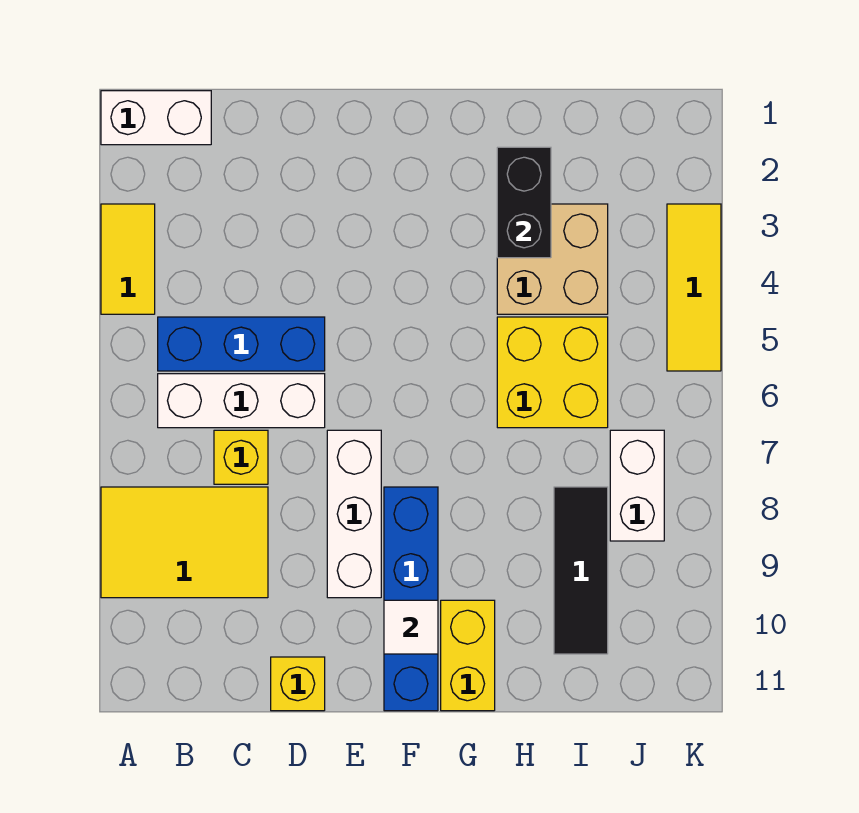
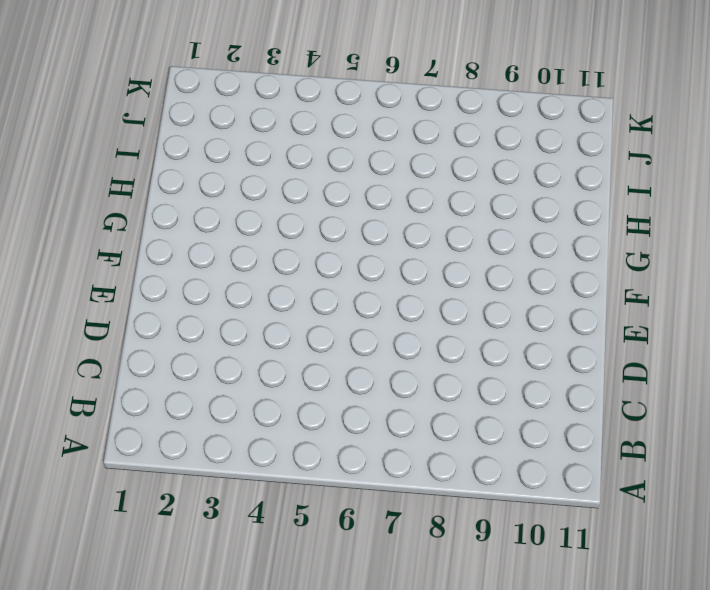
none -> white 1x2 brick [101,91,211,145]
none -> yellow 1x2 tile [101,204,155,314]
none -> yellow 2x3 tile [101,487,268,598]

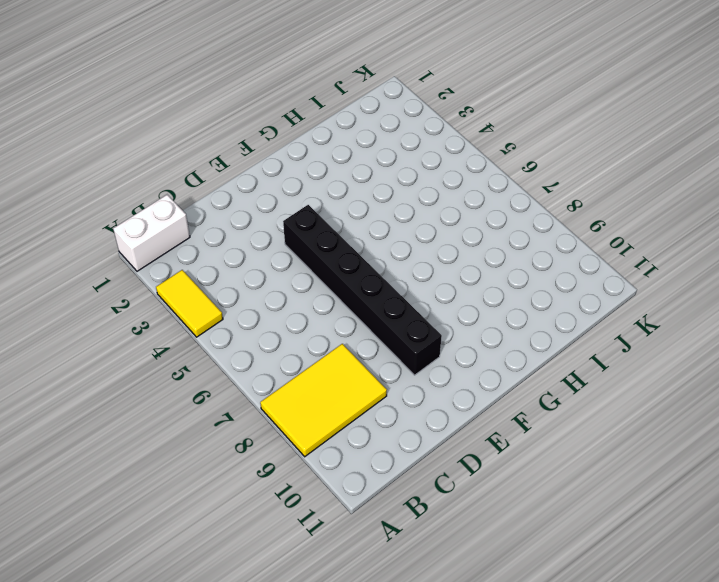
black 1x6 brick [283,205,442,375] -> white 1x3 brick [327,430,381,598]
none -> blue 1x3 brick [158,317,325,371]
none -> white 1x3 brick [158,374,325,428]
none -> yellow 1x1 brick [214,430,268,484]

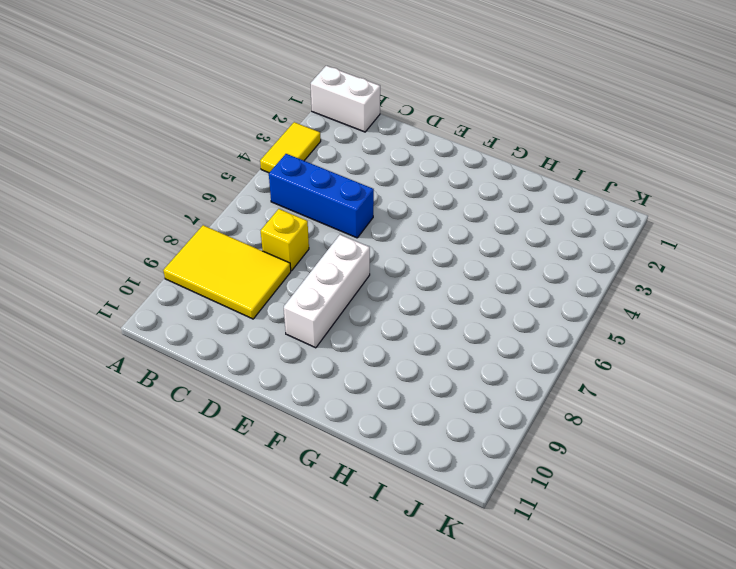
none -> white 1x3 brick [158,374,325,428]
none -> yellow 1x1 brick [271,657,325,711]
none -> blue 1x4 brick [384,487,438,711]

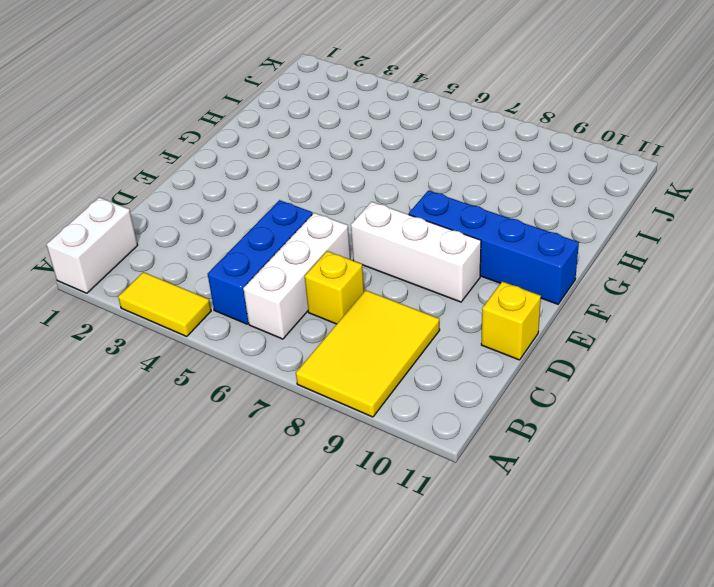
none -> yellow 1x2 brick [441,600,495,711]
none -> tan 2x2 brick [497,204,608,314]
none -> yellow 2x2 brick [497,317,608,428]

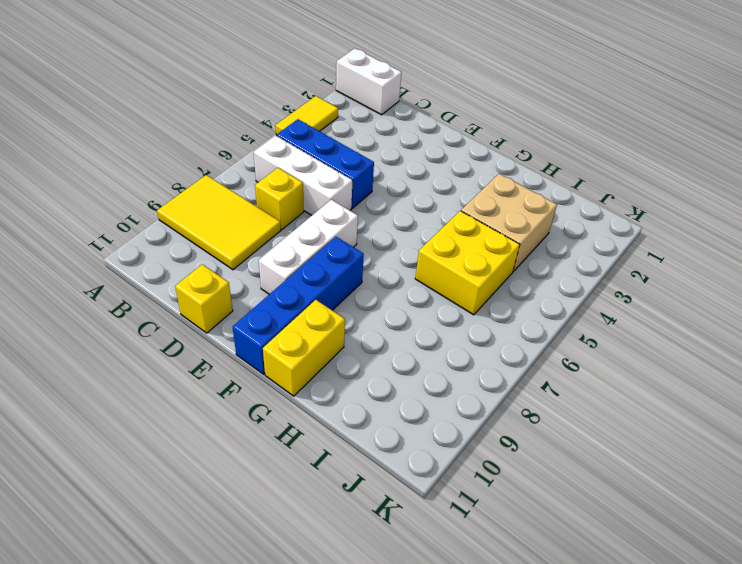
none -> black 1x3 tile [554,487,608,654]
none -> white 1x2 brick [610,430,664,541]
none -> yellow 1x3 tile [667,204,721,371]

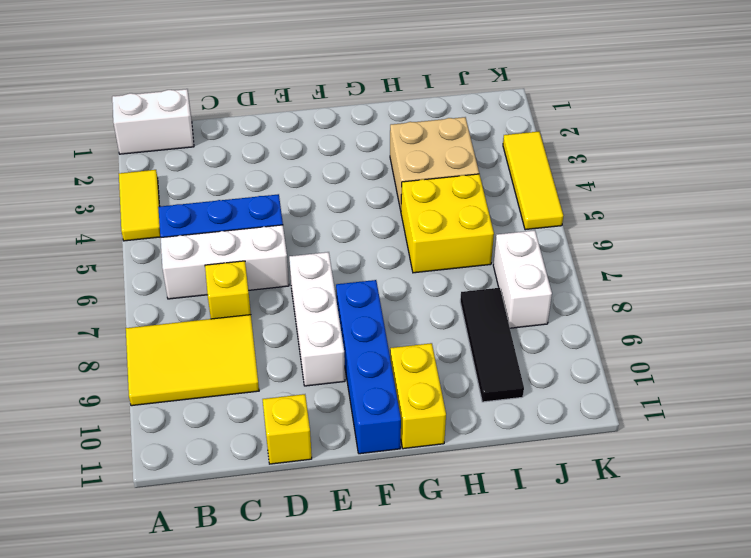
none -> white 1x1 tile [384,600,438,654]
none -> black 1x2 brick [497,147,551,258]

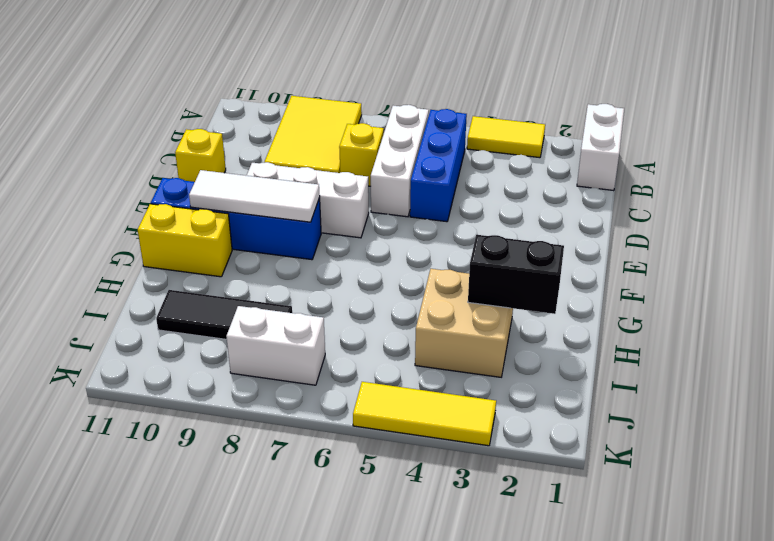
white 1x3 tile [189,170,320,222] -> white 1x1 tile [384,600,438,654]
none -> yellow 2x2 brick [497,317,608,428]

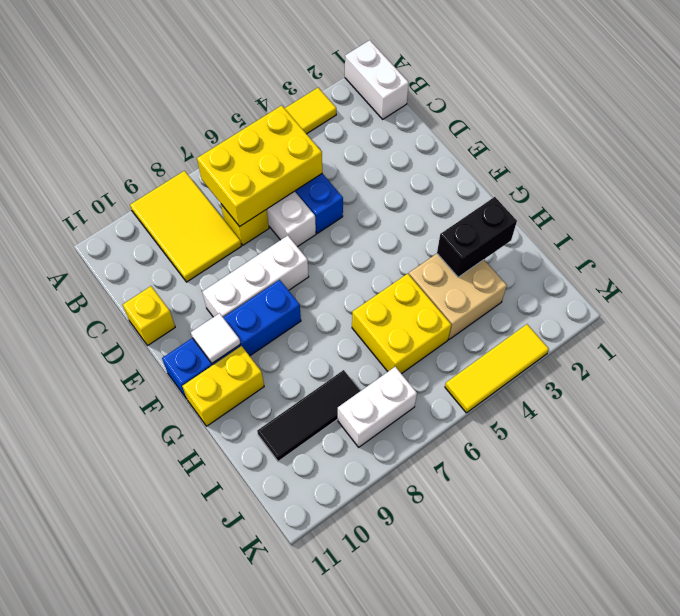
yellow 2x3 brick [197,105,322,227] -> none

